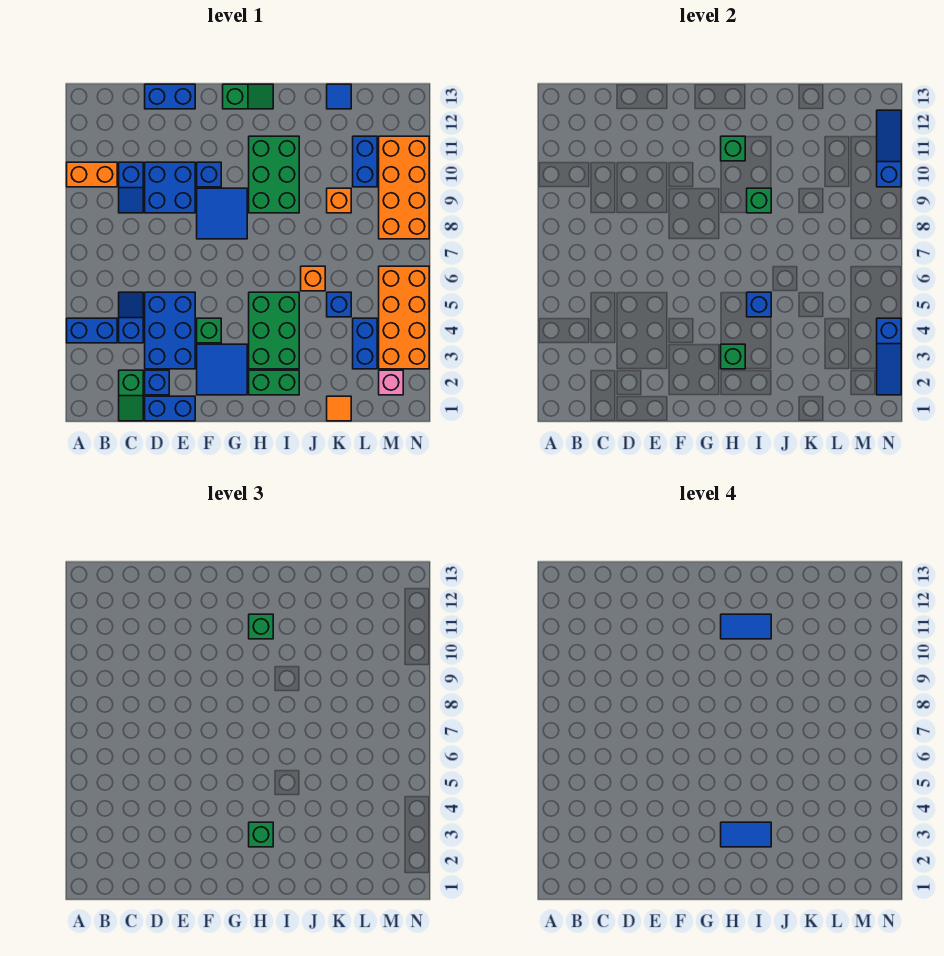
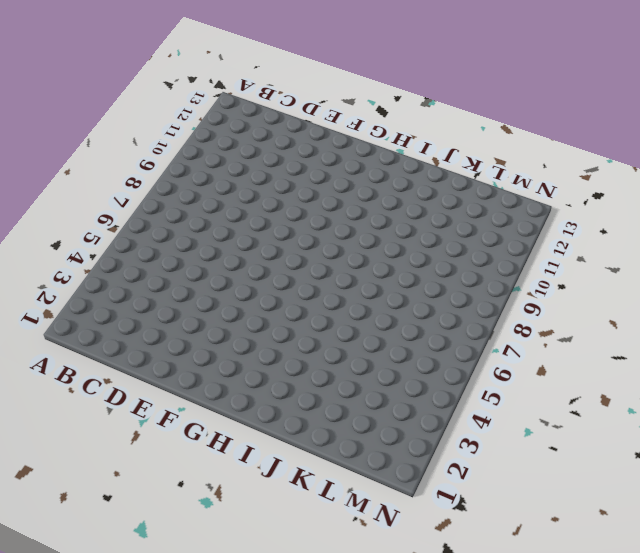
none -> blue 1x2 brick [67,318,117,343]
none -> orange 1x2 brick [67,162,117,187]
none -> green 1x2 slope [119,370,143,421]
none -> blue 1x2 slope [119,292,143,343]

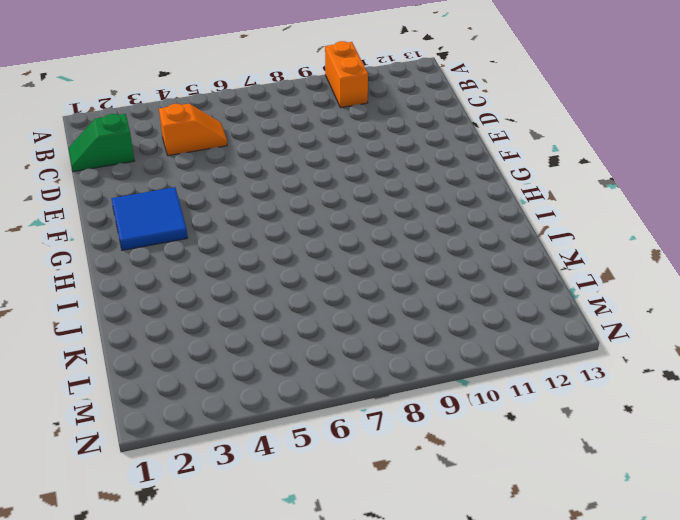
orange 1x2 slope [159,104,227,156] -> blue 1x2 slope [119,292,143,343]
none -> blue 1x2 brick [67,318,117,343]
none -> blue 1x2 slope [119,162,143,213]
none -> blue 1x2 brick [145,396,195,421]
none -> blue 1x1 brick [145,370,169,395]

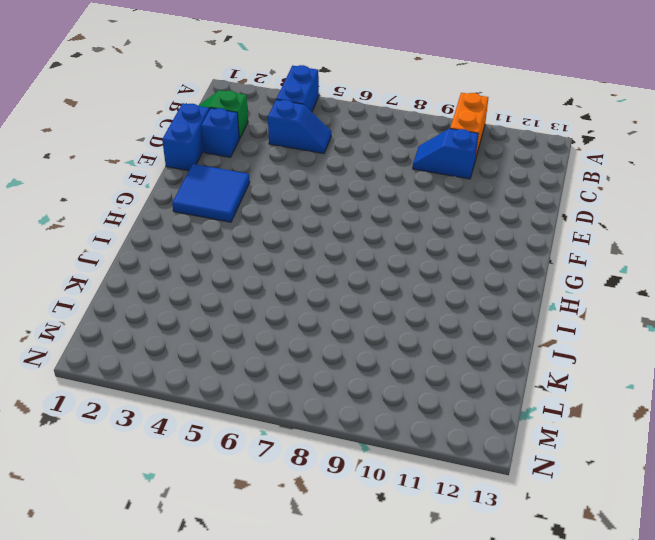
none -> blue 2x3 brick [145,292,195,369]
none -> blue 2x2 brick [145,162,195,213]
none -> blue 1x2 brick [145,84,195,109]
none -> green 1x1 brick [197,318,221,343]

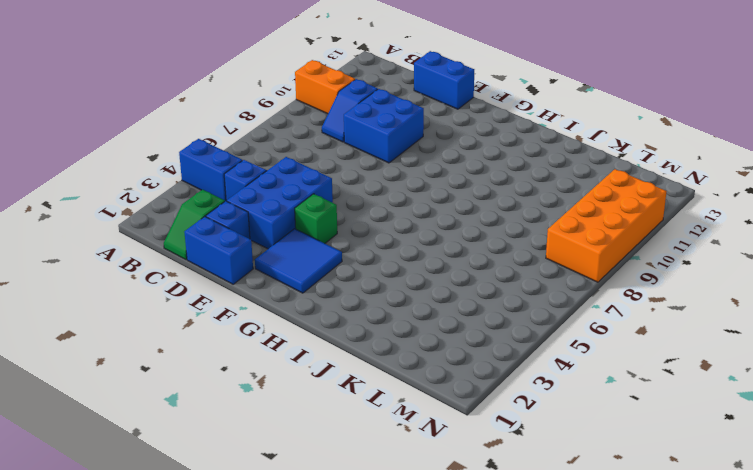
none -> blue 2x2 tile [197,188,247,239]
none -> blue 1x1 brick [197,162,221,187]
none -> green 1x2 slope [223,84,273,109]
none -> green 1x2 brick [249,370,299,395]

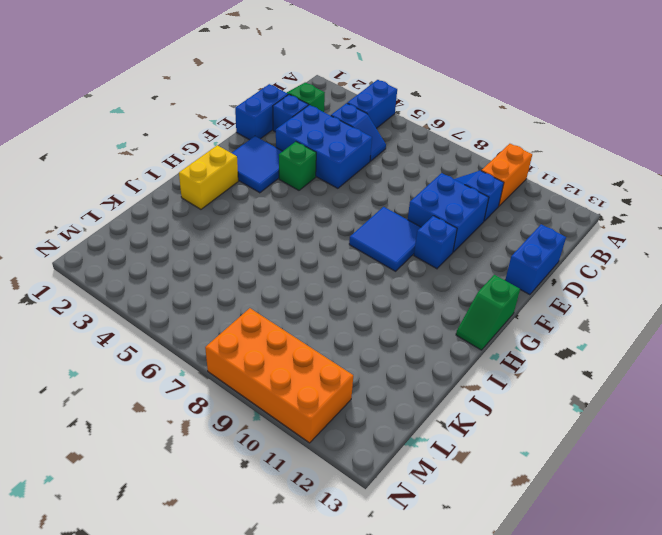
yellow 1x2 brick [179,145,238,209] -> green 1x2 brick [249,370,299,395]
none -> green 2x3 brick [249,292,299,369]
none -> green 2x3 brick [249,136,299,213]
none -> orange 1x1 brick [301,266,325,291]
none -> orange 1x1 tile [327,396,351,421]

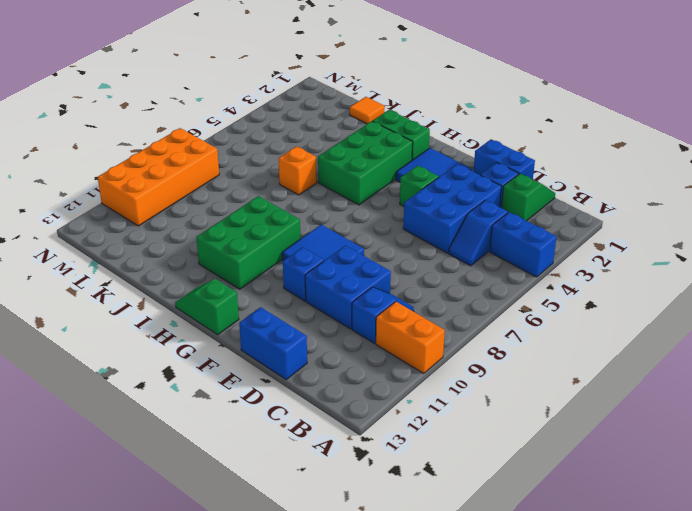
none -> blue 1x1 brick [327,292,351,317]
none -> orange 1x1 brick [327,188,351,213]
none -> blue 1x1 tile [327,84,351,109]
none -> blue 1x2 brick [353,318,377,369]

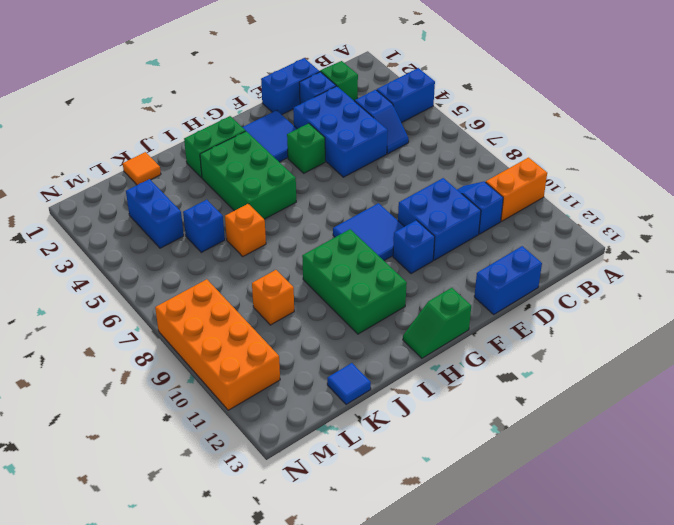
none -> blue 1x2 brick [353,136,377,187]
none -> pink 1x1 brick [379,370,403,395]
none -> orange 2x4 brick [379,266,429,369]
none -> green 1x1 brick [721,344,745,369]

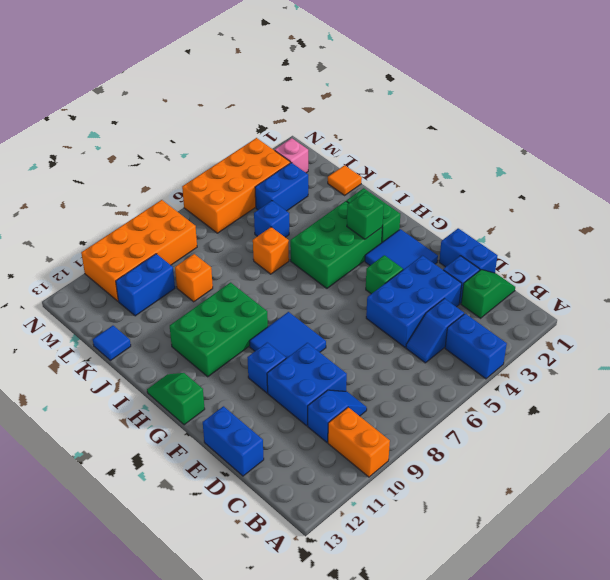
none -> green 1x1 brick [721,136,745,161]
none -> blue 1x1 brick [747,292,771,317]
none -> green 1x1 brick [747,188,771,213]
none -> blue 1x3 slope [877,318,901,395]

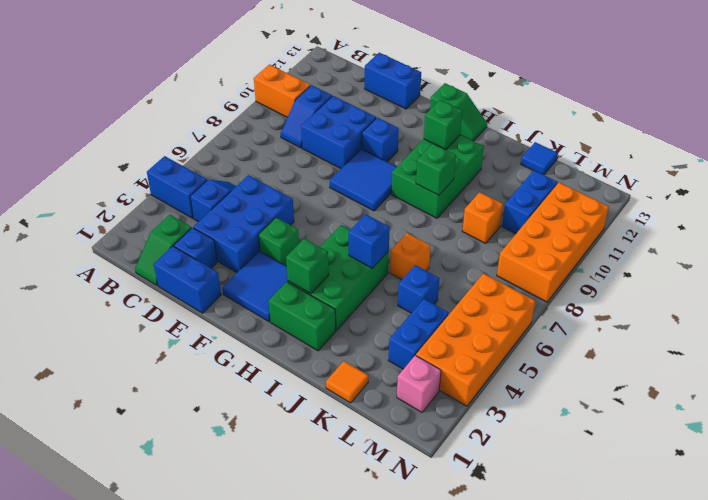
none -> blue 1x3 slope [877,318,901,395]
none -> blue 1x3 slope [877,110,901,187]
none -> green 1x1 brick [249,822,273,847]
none -> green 1x1 brick [249,614,273,639]

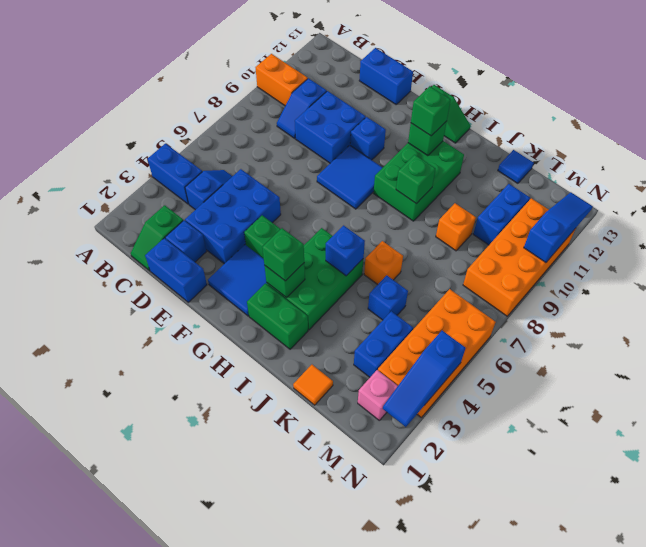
none -> blue 1x2 tile [721,822,771,847]
none -> blue 1x2 tile [721,614,771,639]

